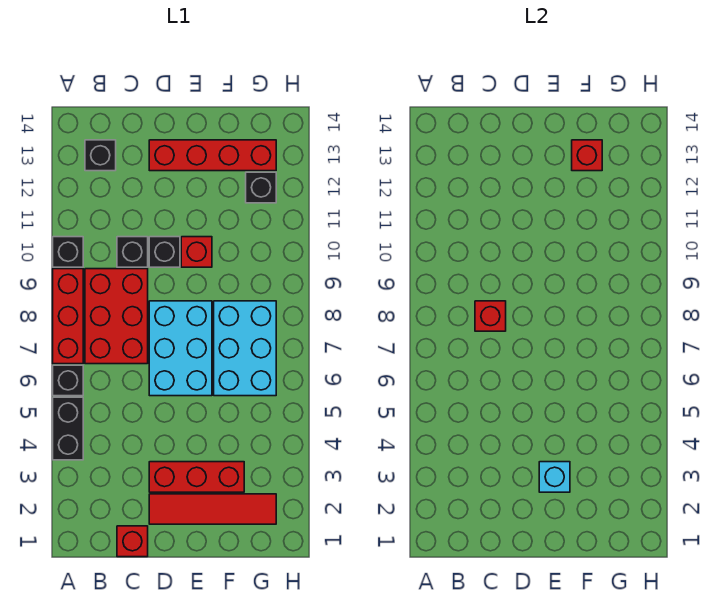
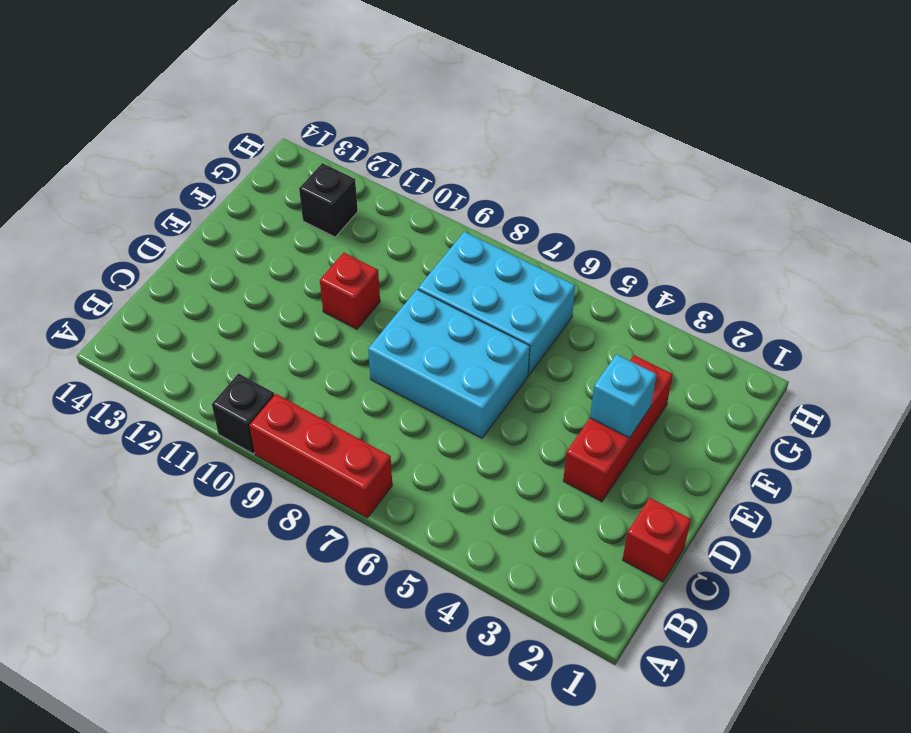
none -> black 1x2 brick [53,397,83,460]
none -> black 1x1 brick [53,365,83,396]
none -> red 2x3 brick [85,269,148,364]

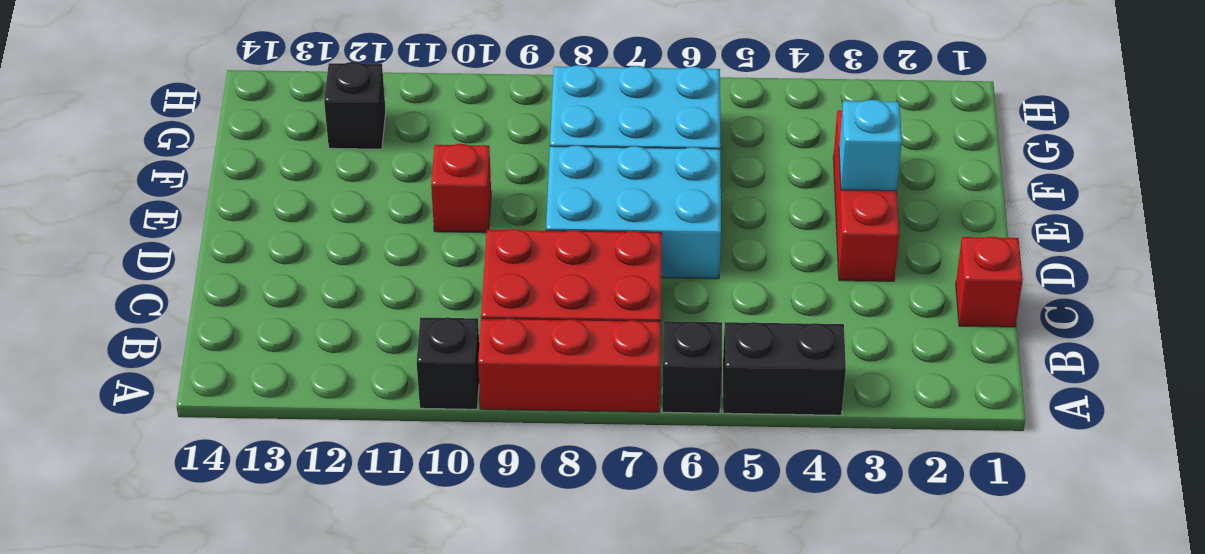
none -> black 1x1 brick [85,140,116,171]
none -> black 1x1 brick [117,237,148,267]
none -> red 1x4 tile [149,494,276,524]

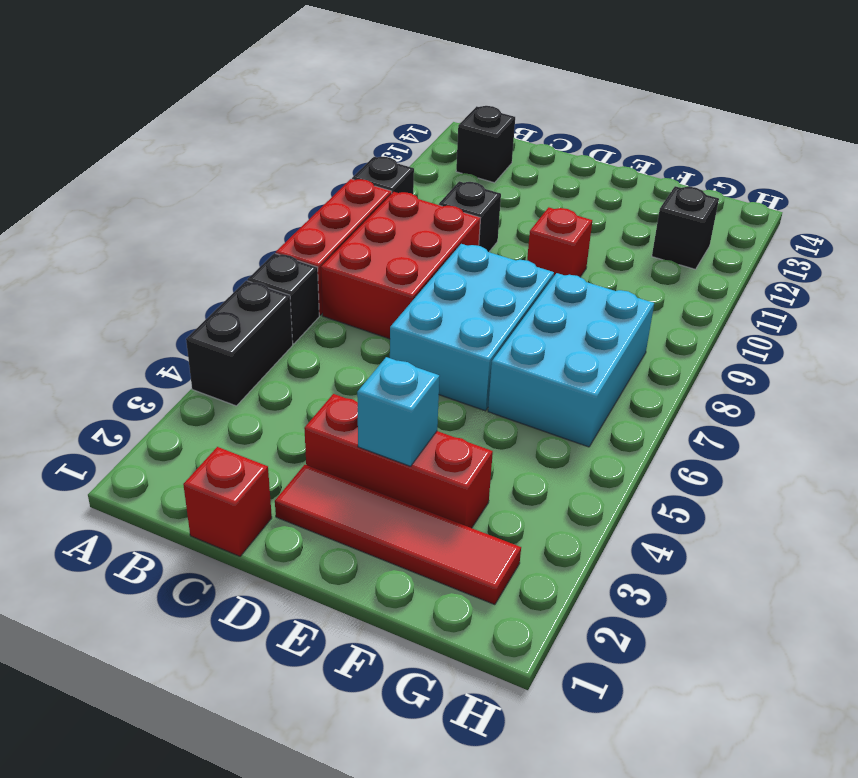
none -> black 1x1 brick [149,237,180,267]
none -> red 1x4 brick [149,140,276,171]
none -> red 1x1 brick [475,301,506,331]

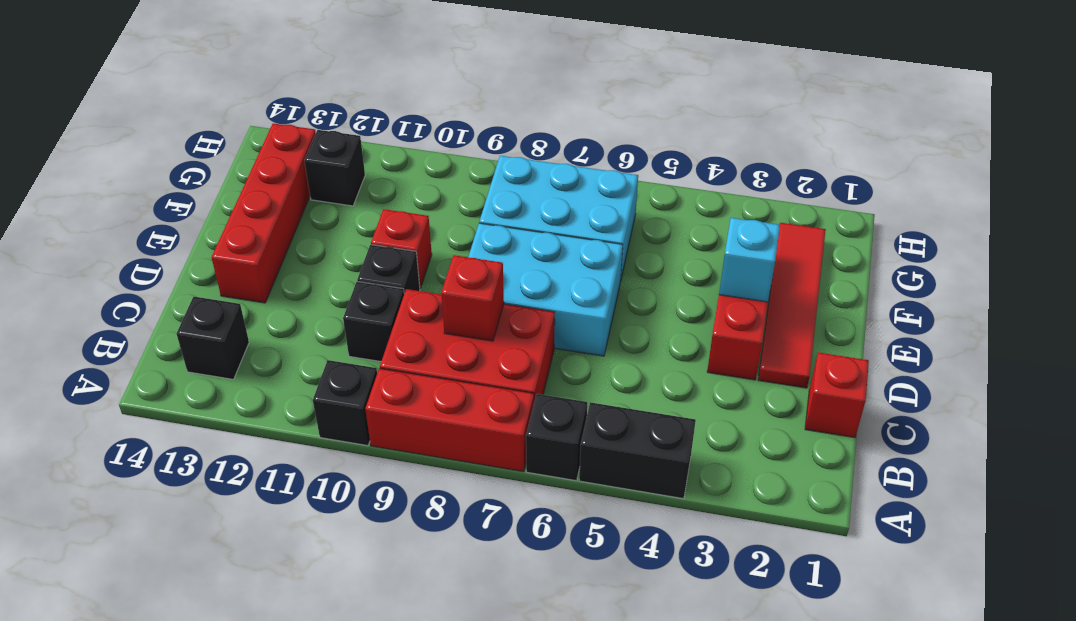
none -> red 1x1 brick [572,140,602,171]

